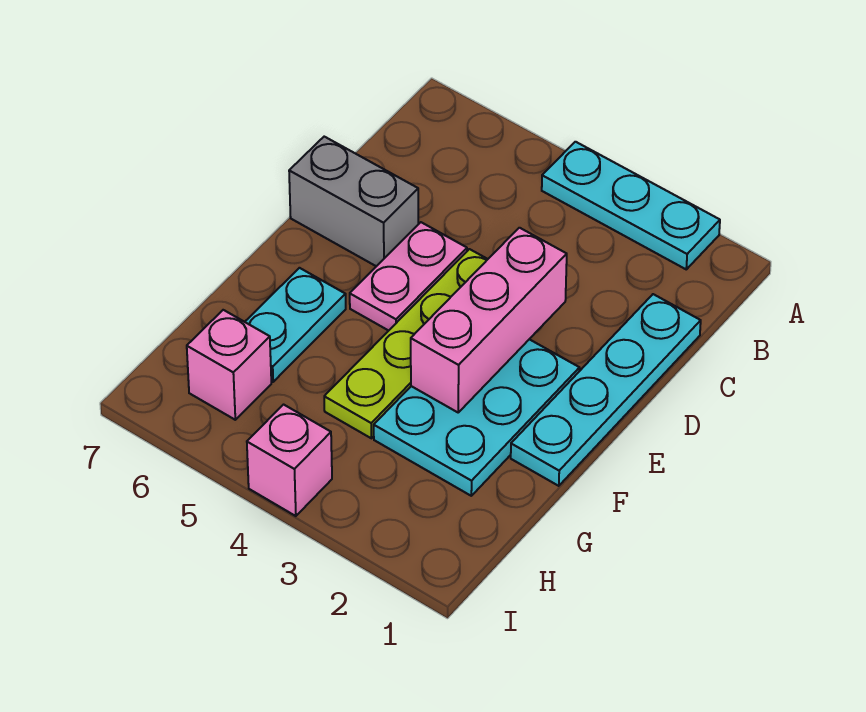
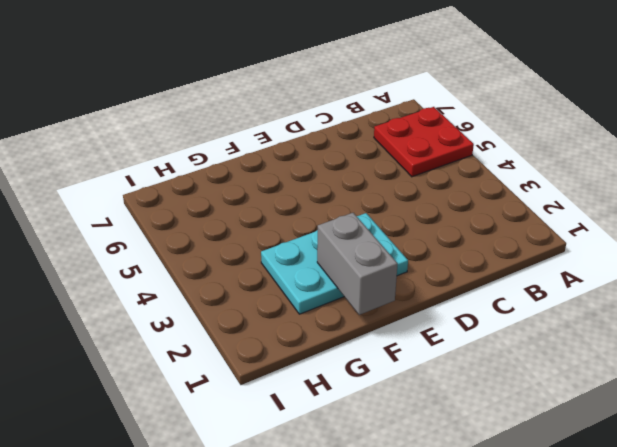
red 2x2 plate [374,107,474,177] -> none
grey 1x2 brick [317,213,398,315] -> grey 1x2 brick moved to [289,137,418,266]
none -> cyan 1x3 plate [542,142,720,269]
none -> cyan 1x4 plate [511,294,701,486]

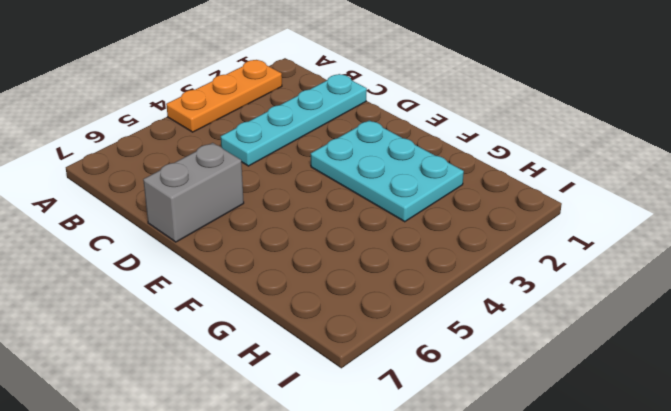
orange 1x3 plate [166,60,282,132] -> cyan 1x3 plate [542,142,720,269]
cyan 1x4 plate [221,74,367,166] -> cyan 1x4 plate turned to [511,294,701,486]
none -> lime 1x4 plate [324,249,488,438]
none -> pink 1x2 plate [350,222,467,331]

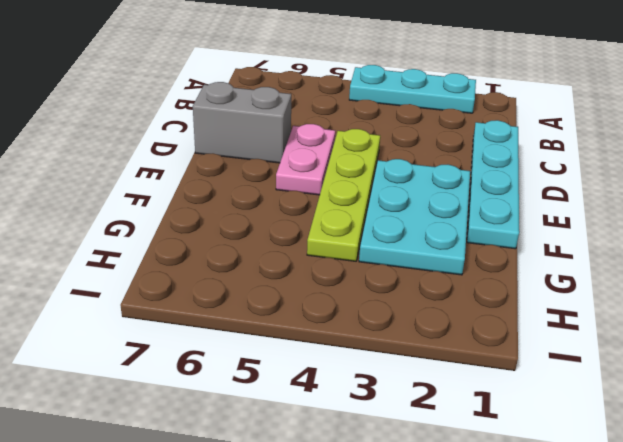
none -> cyan 1x2 plate [245,268,346,382]
none -> pink 1x1 brick [187,310,271,420]

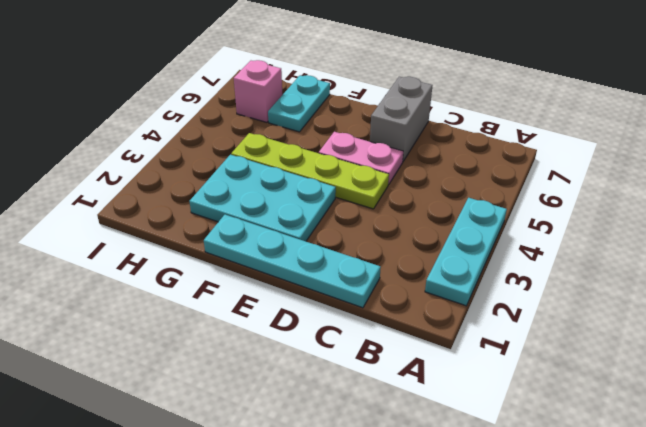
cyan 1x2 plate [268,75,330,132] -> cyan 1x2 plate turned to [245,268,346,382]
none -> pink 1x1 brick [247,405,332,516]
none -> pink 1x3 brick [411,228,567,412]

